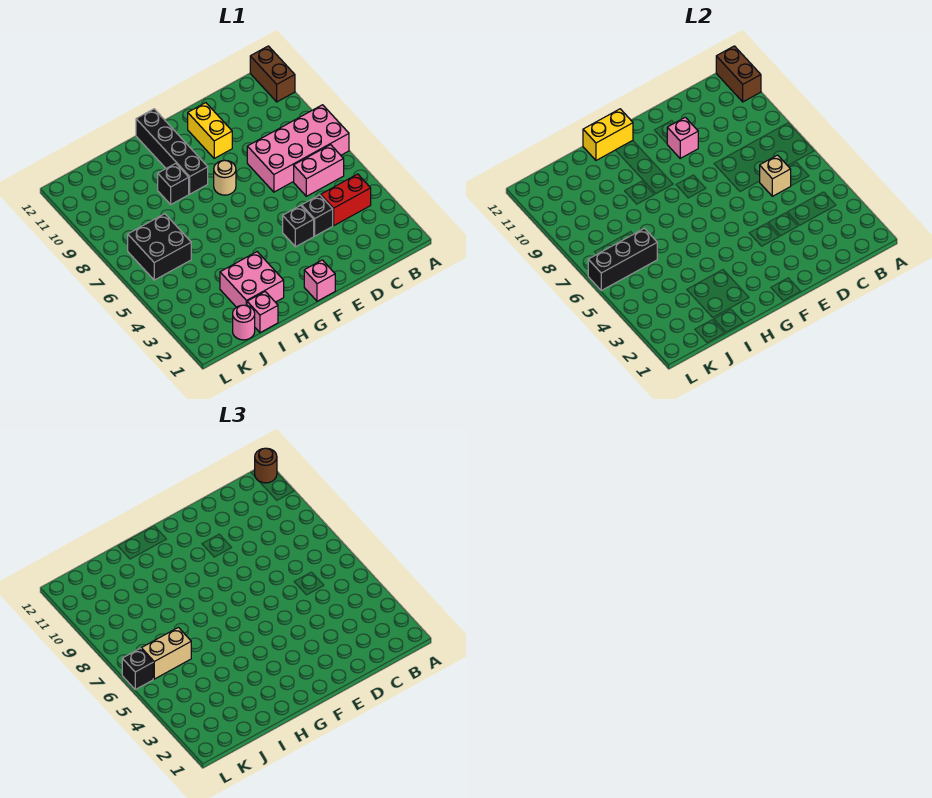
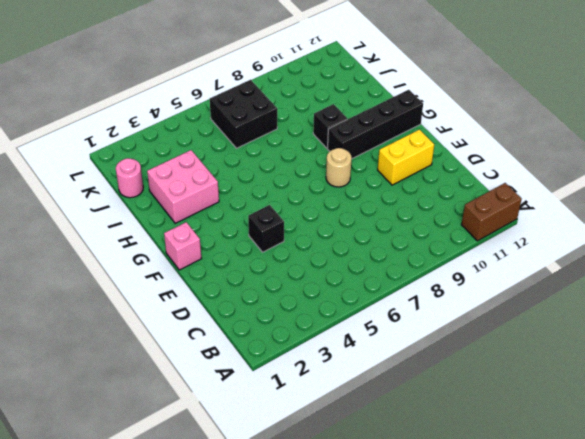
none -> pink 2x4 brick [247,105,349,192]
none -> red 1x2 brick [321,174,371,226]
none -> pink 1x2 brick [294,145,344,196]

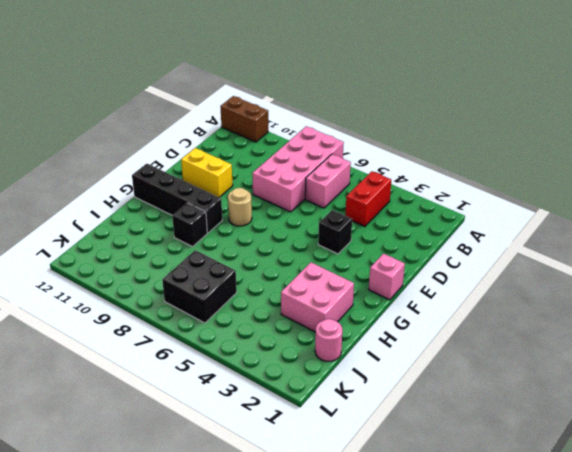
none -> black 1x1 brick [302,195,333,236]
none -> pink 1x1 brick [247,292,278,333]
none -> brown 1x2 brick [716,46,761,102]

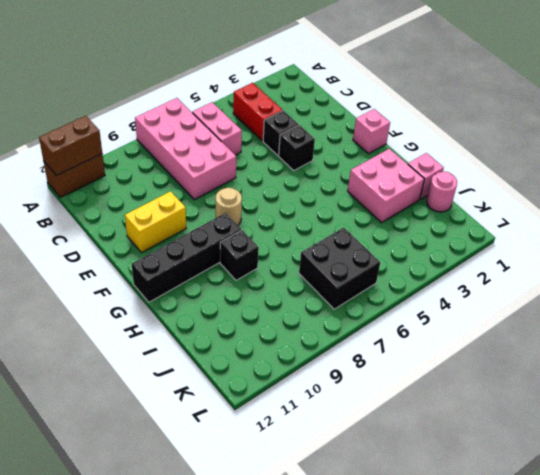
none -> tan 1x1 brick [760,155,791,196]
none -> pink 1x1 brick [667,117,698,158]
none -> yellow 1x2 brick [583,109,633,160]

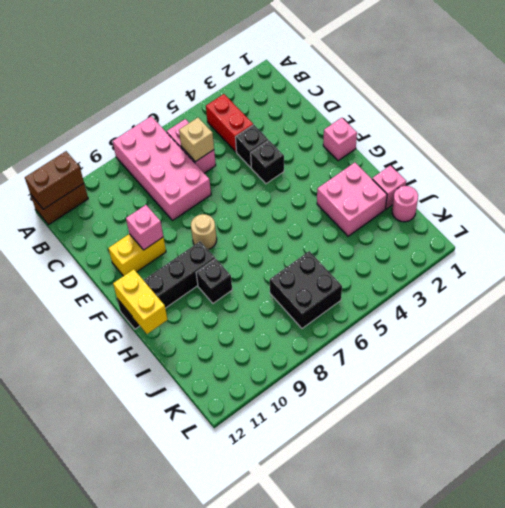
none -> black 1x3 brick [588,228,657,290]
none -> brown 1x1 round brick [255,448,277,483]
none -> tan 1x2 brick [141,627,191,679]

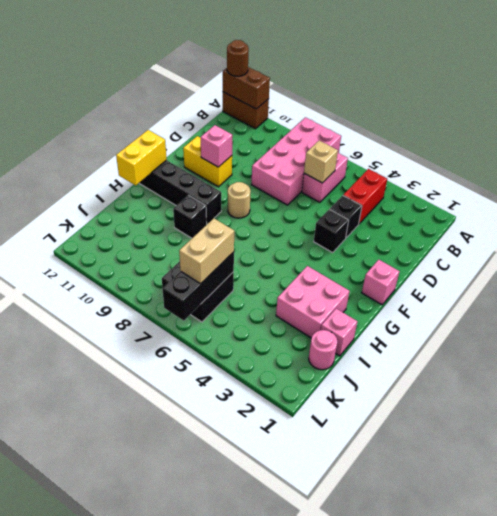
none -> black 1x1 brick [122,648,153,689]

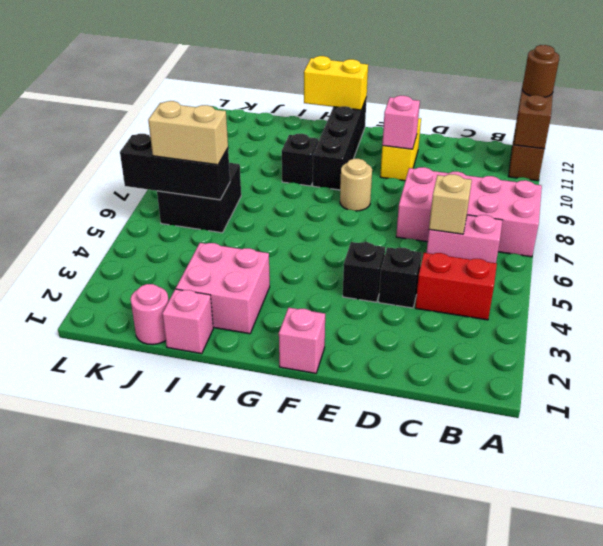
none -> black 1x1 brick [122,648,153,689]

